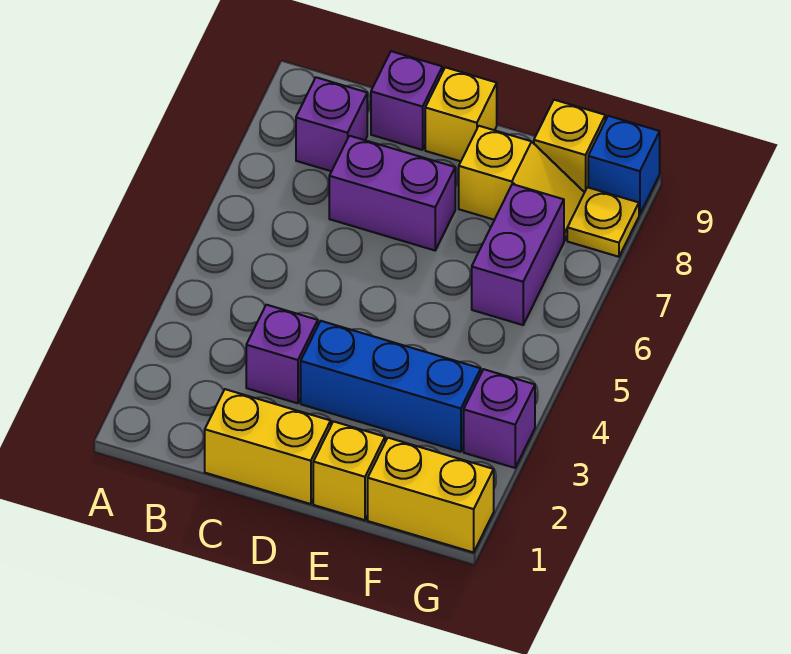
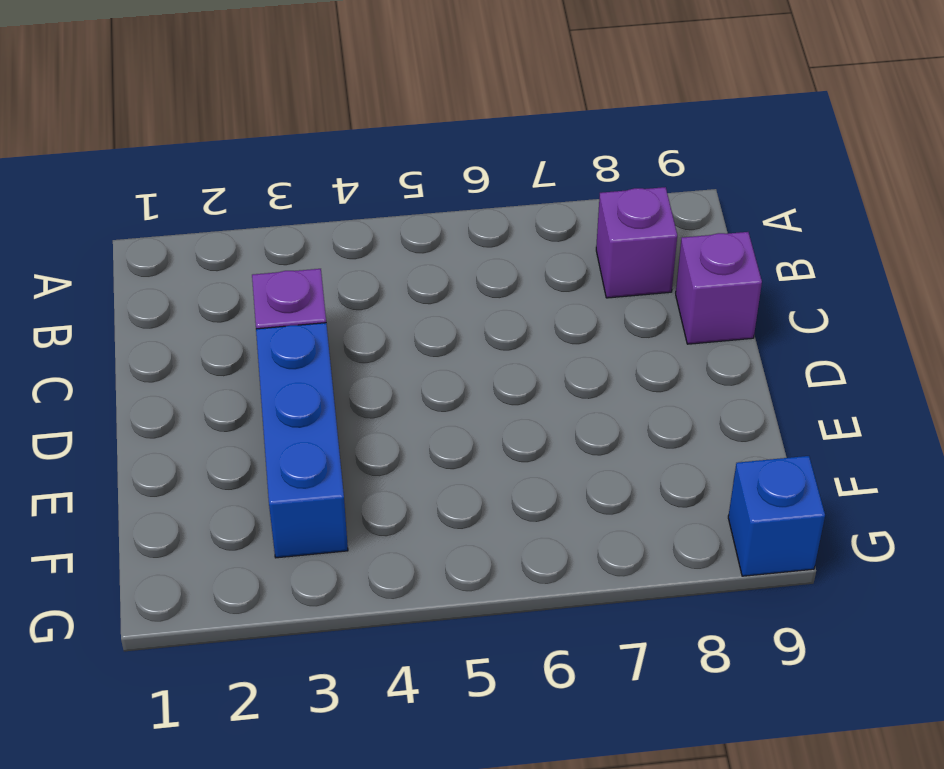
none -> yellow 1x2 brick [205,389,331,504]
none -> purple 1x2 brick [329,136,455,250]
none -> yellow 1x1 brick [425,67,497,161]

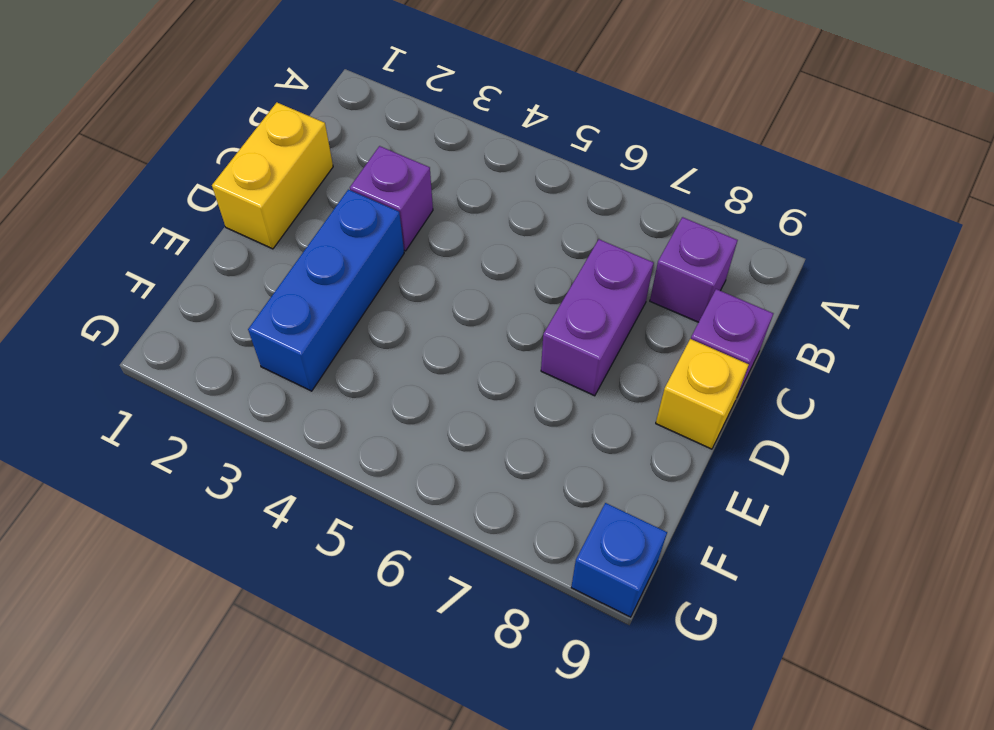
none -> yellow 1x1 brick [313,421,385,520]
none -> yellow 1x2 slope [459,126,585,241]
none -> yellow 1x2 brick [368,438,494,552]

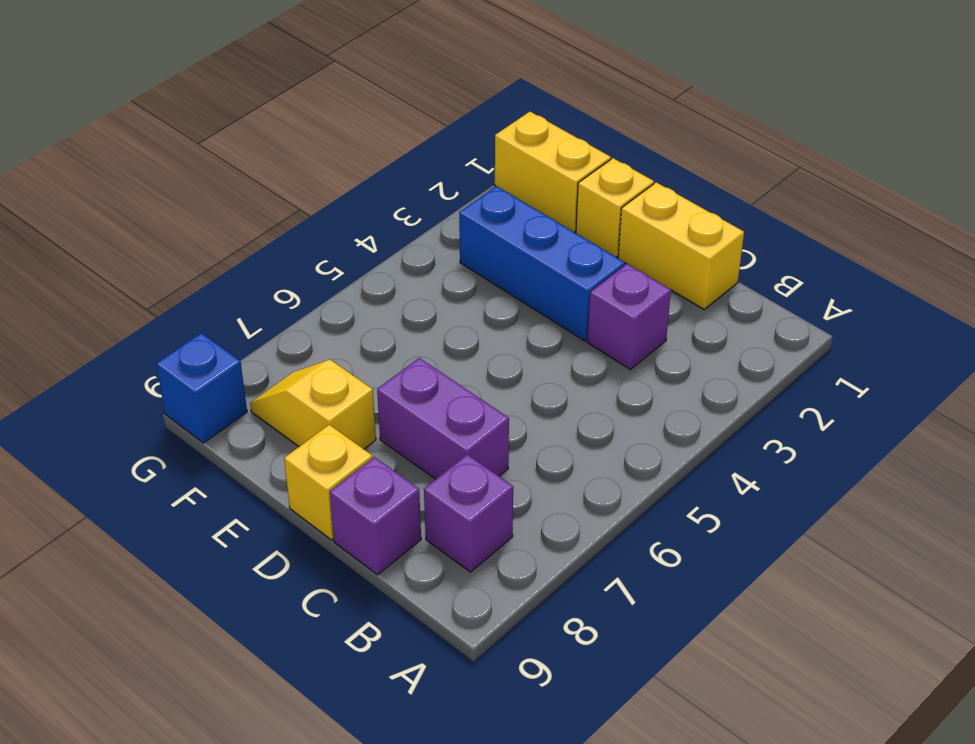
none -> purple 1x2 brick [472,184,564,325]
none -> yellow 1x1 brick [534,100,605,192]
none -> purple 1x1 brick [464,369,535,468]

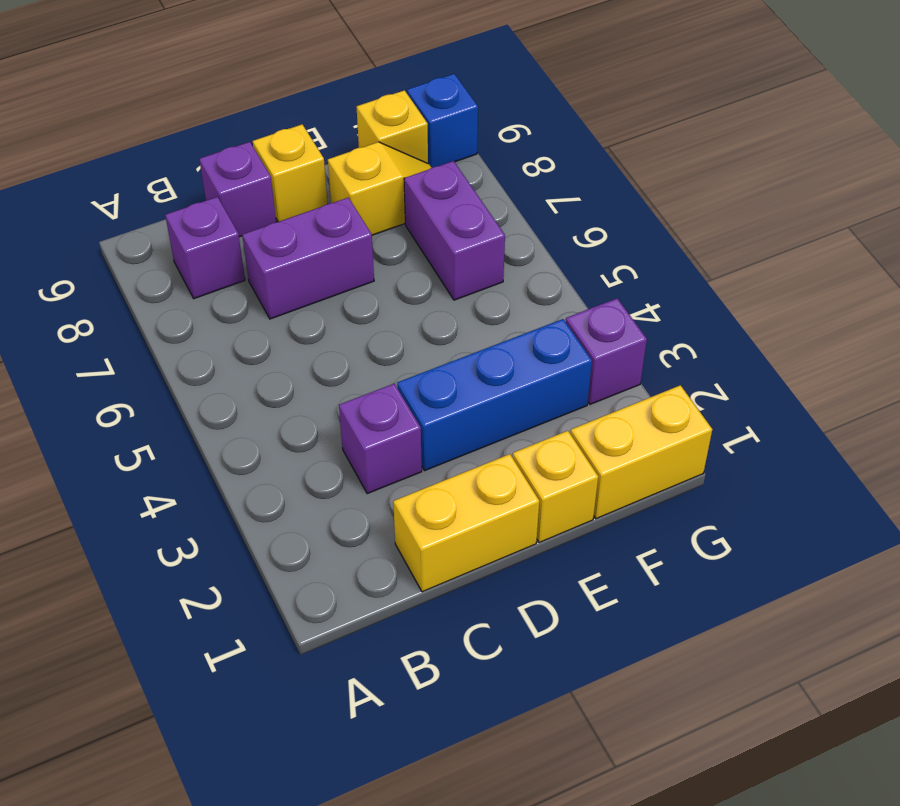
none -> yellow 1x1 plate [567,187,639,257]

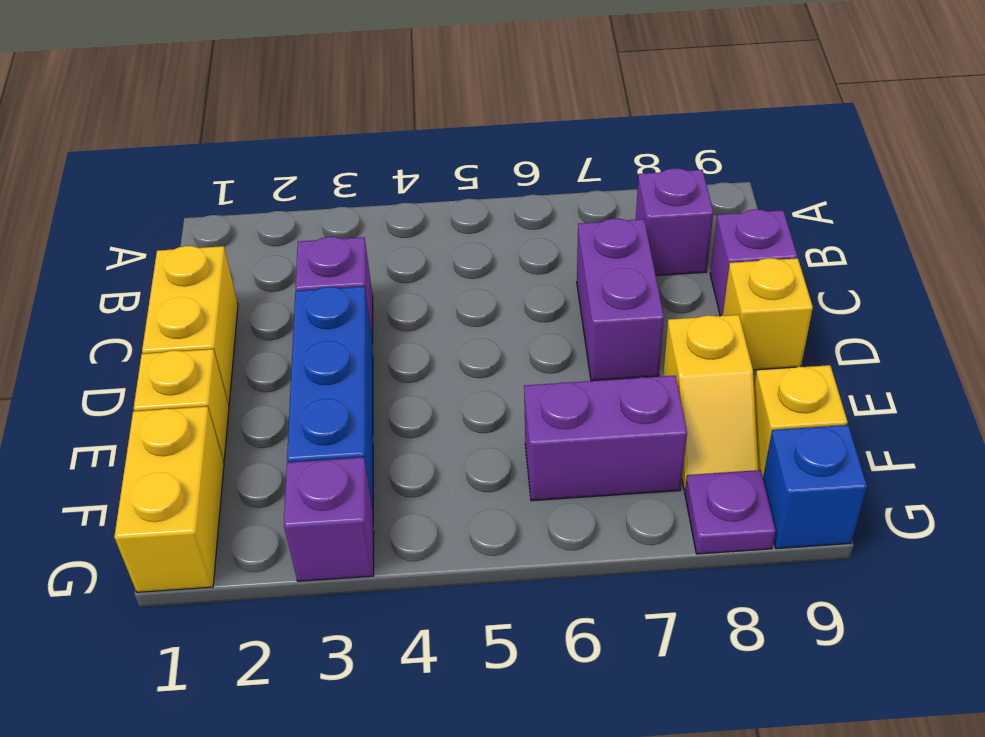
purple 1x1 plate [685,470,776,554] -> yellow 1x1 plate [567,187,639,257]

